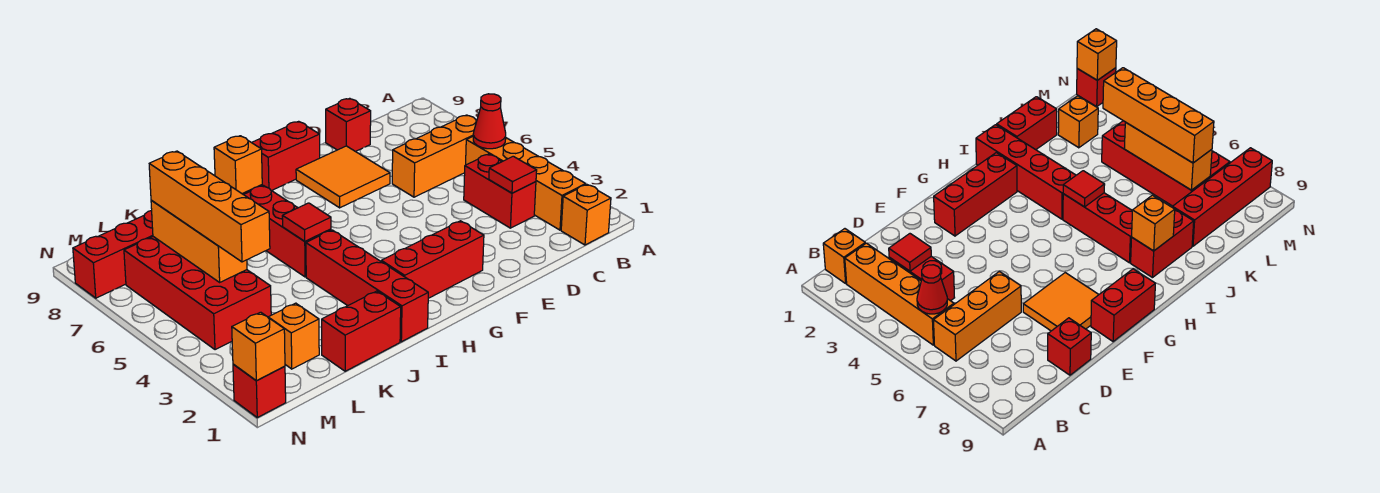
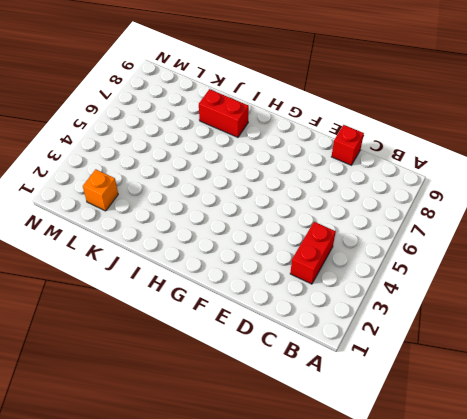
none -> orange 1x1 brick [561,184,611,245]
none -> orange 1x4 brick [466,137,586,230]
none -> orange 1x3 brick [392,115,477,197]

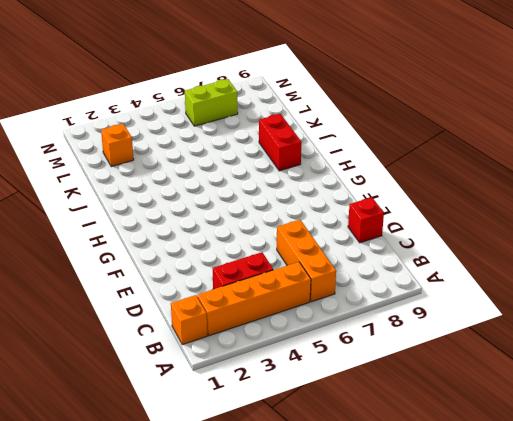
lime 1x2 brick [185,79,238,126] -> red 2x4 brick [124,237,271,350]
none -> orange 2x2 tile [296,146,390,208]
none -> red 1x3 brick [381,221,484,298]
none -> red 1x2 brick [252,121,320,191]

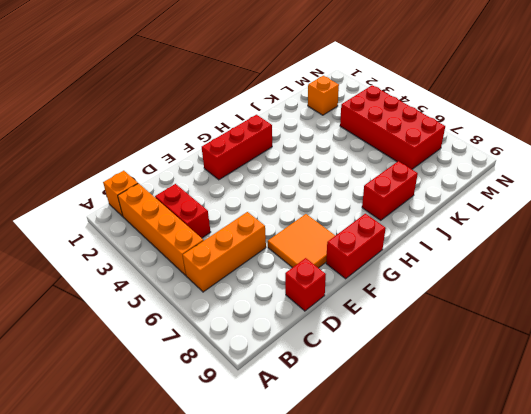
none -> red 1x4 brick [306,230,428,342]
none -> red 1x3 brick [244,185,331,277]
none -> red 1x2 brick [322,291,401,371]

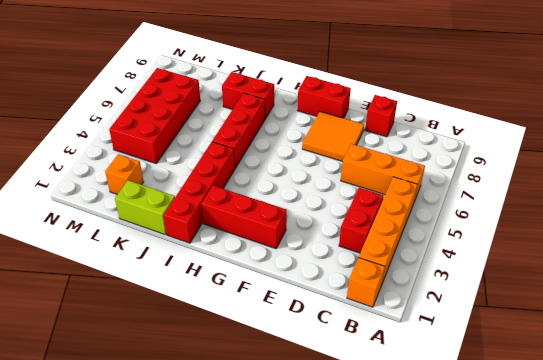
lime 1x2 brick [115,180,175,235] -> red 1x2 brick [322,291,401,371]
none -> red 1x4 brick [73,211,153,298]
none -> red 1x1 brick [233,364,286,418]
none -> red 1x1 cone [473,94,506,149]

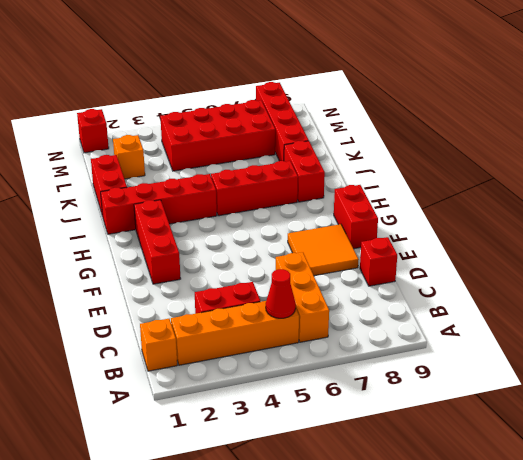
none -> red 1x1 tile [489,156,537,193]
none -> red 1x1 tile [282,203,331,241]
none -> orange 1x1 brick [214,136,262,193]

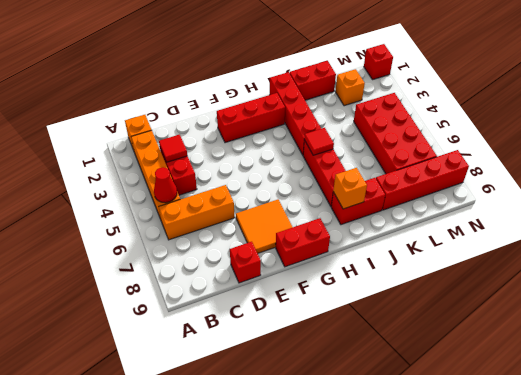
none -> orange 1x3 brick [151,200,247,282]
none -> orange 1x1 brick [232,312,285,381]
none -> orange 1x4 brick [149,151,270,262]

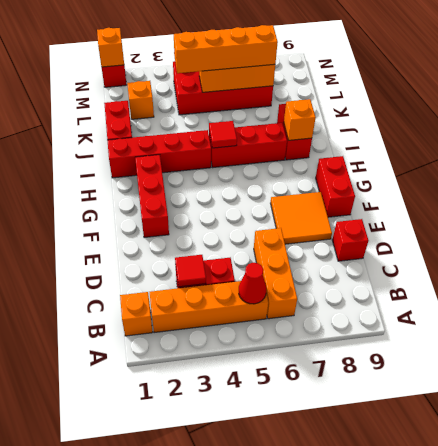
none -> red 1x4 brick [73,211,153,298]

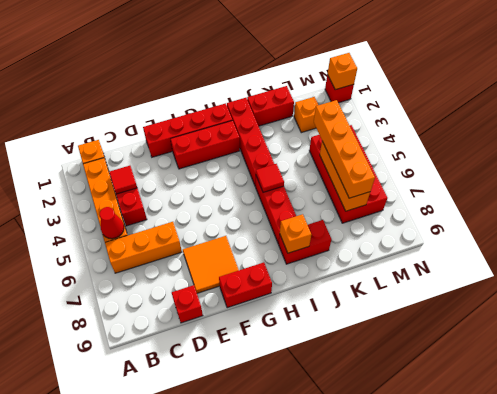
red 1x4 brick [143,103,232,157] -> red 1x4 brick moved to [73,211,153,298]

